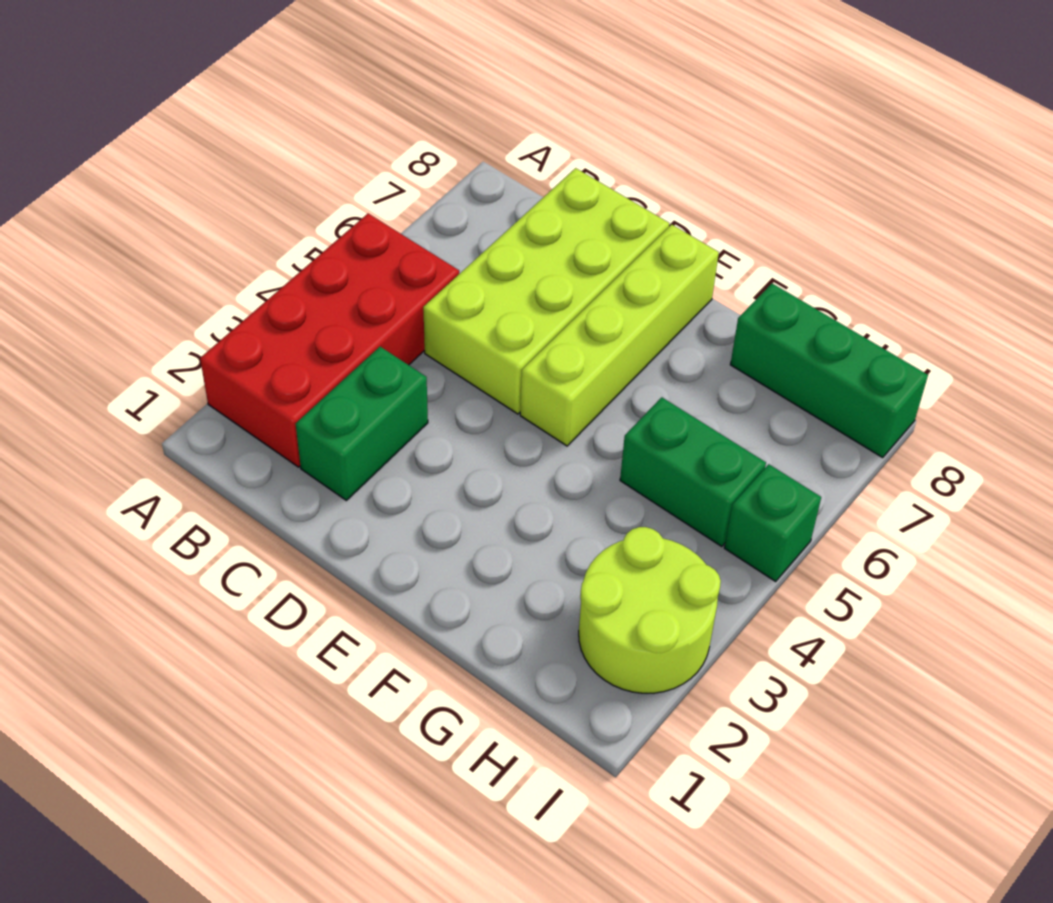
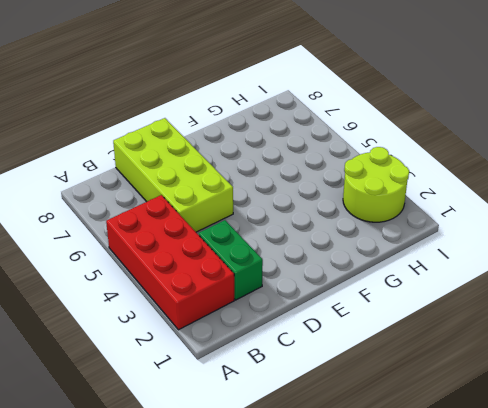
none -> lime 1x4 brick [520,225,719,446]
none -> green 1x2 brick [620,397,766,547]

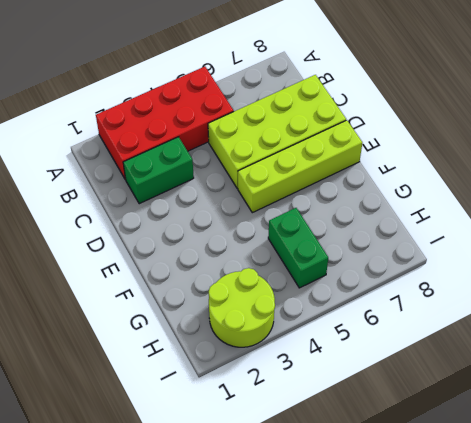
none -> green 1x3 brick [730,284,928,458]
none -> green 1x1 brick [724,464,821,581]

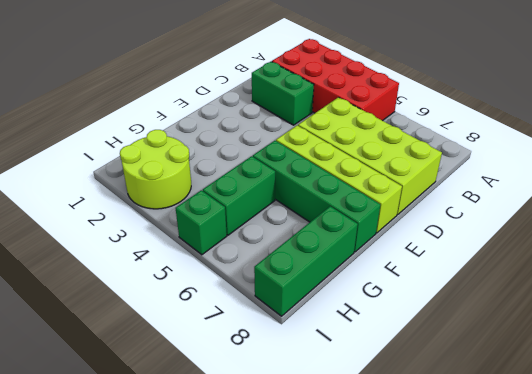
green 1x4 brick [253,141,380,252] -> none

